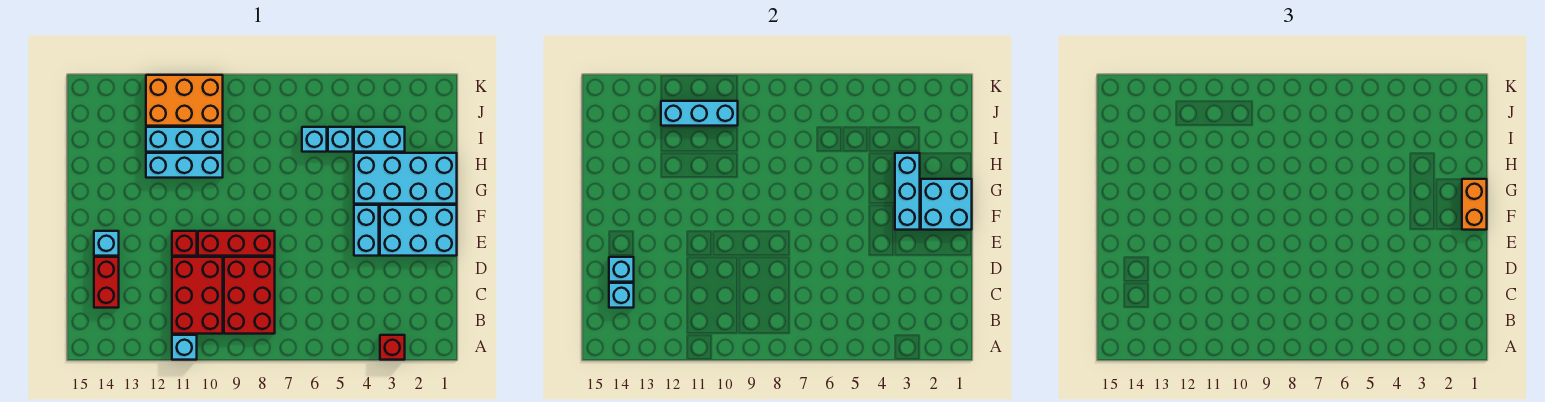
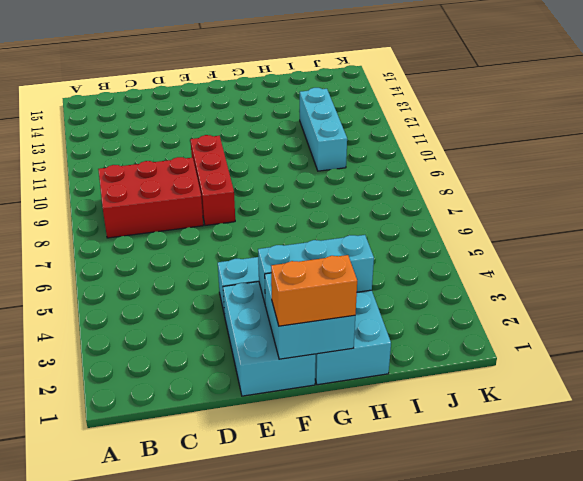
none -> red 1x1 brick [380,335,405,360]
none -> cyan 1x1 brick [172,335,197,360]
none -> red 2x3 brick [172,257,223,334]

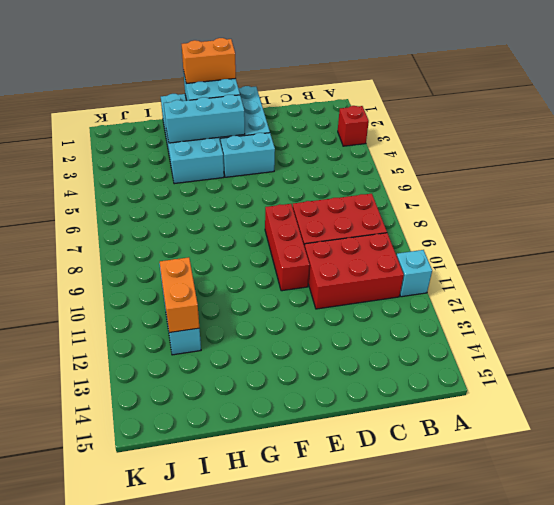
orange 1x2 brick [160,257,199,333] -> none
none -> red 1x2 brick [94,257,119,308]
none -> red 1x1 brick [172,231,197,256]
none -> cyan 1x1 brick [94,231,119,256]

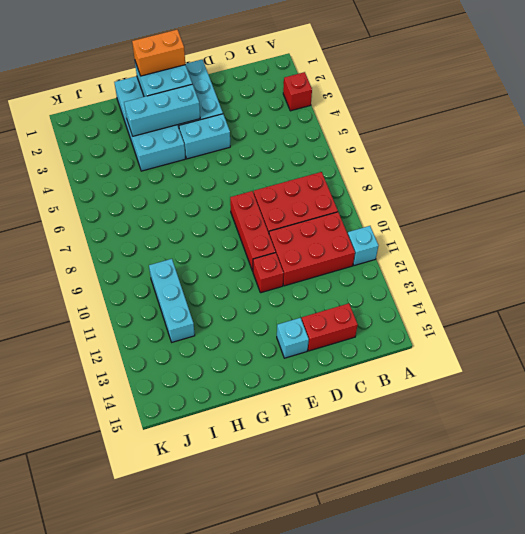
none -> cyan 1x3 brick [146,153,223,178]
none -> cyan 1x2 brick [354,127,405,152]
none -> cyan 1x1 brick [328,127,353,152]

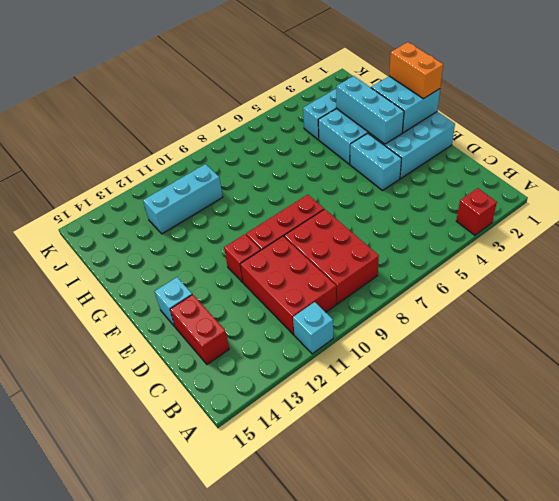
none -> cyan 1x3 brick [146,153,223,178]
none -> cyan 1x1 brick [328,127,353,152]
none -> cyan 1x1 brick [302,127,327,152]

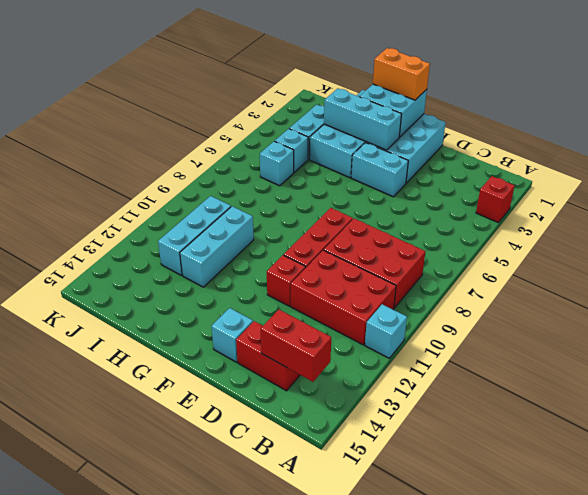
red 1x2 brick [261,310,331,382] -> cyan 1x1 brick [609,283,634,308]
none -> orange 2x3 brick [146,75,223,126]
none -> cyan 1x1 brick [609,257,634,282]
none -> cyan 1x3 brick [661,101,738,126]

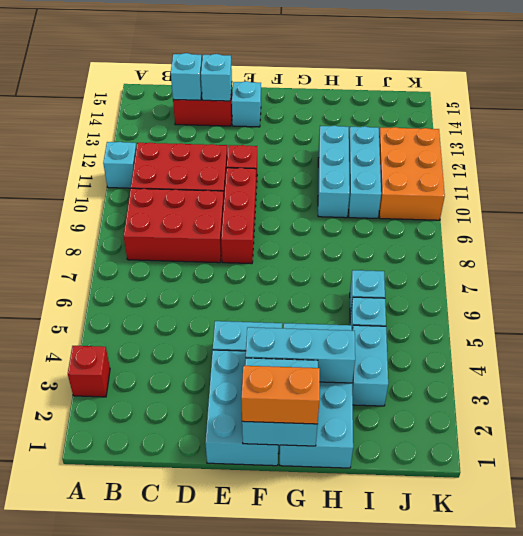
none -> cyan 1x3 brick [661,101,738,126]

